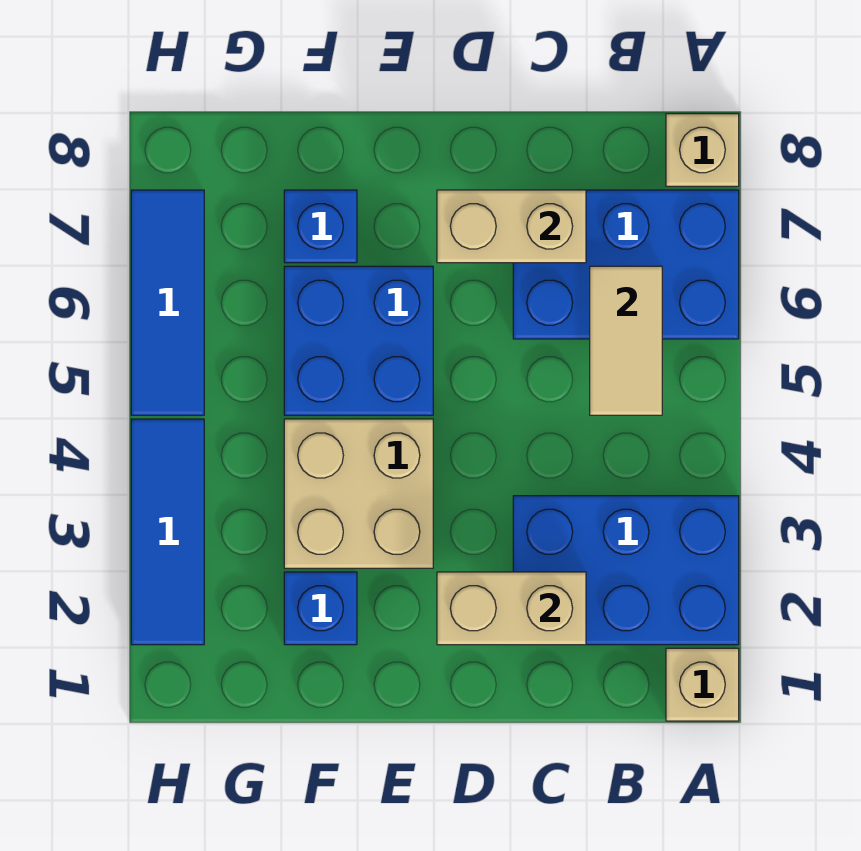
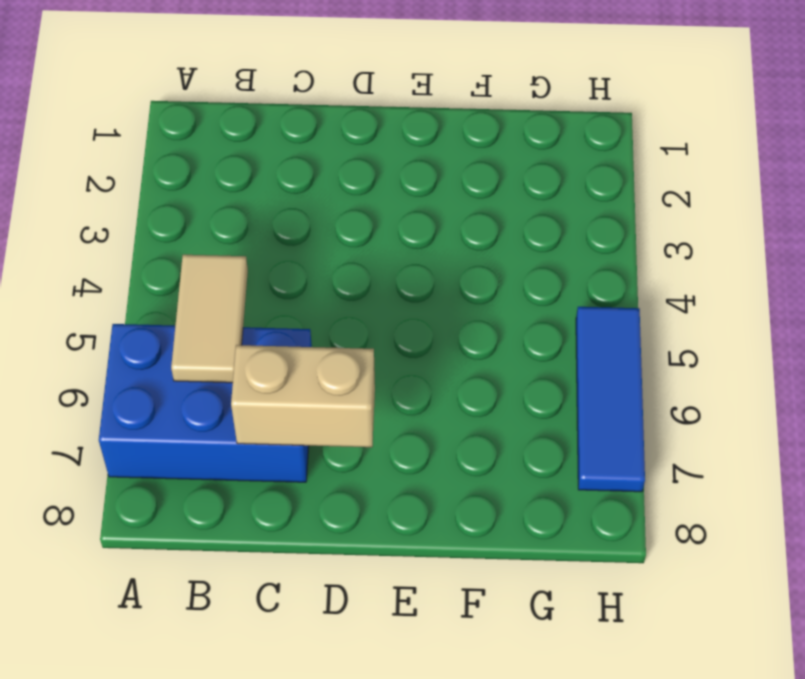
none -> tan 1x1 brick [666,648,739,721]
none -> blue 2x3 brick [513,496,739,645]
none -> tan 1x1 brick [666,114,739,186]

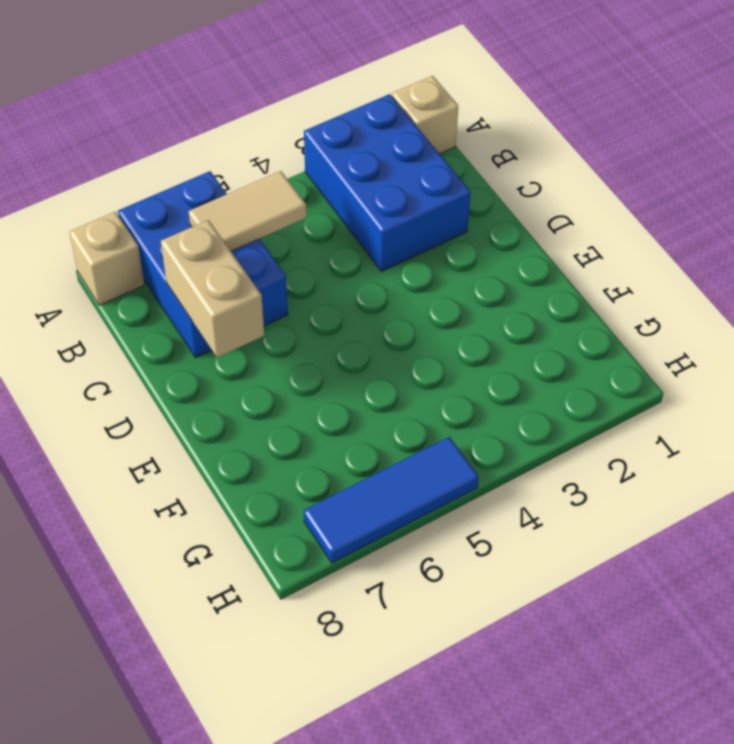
none -> tan 2x2 brick [284,419,433,568]
none -> blue 2x2 brick [284,266,433,415]
none -> blue 1x1 brick [284,572,357,645]

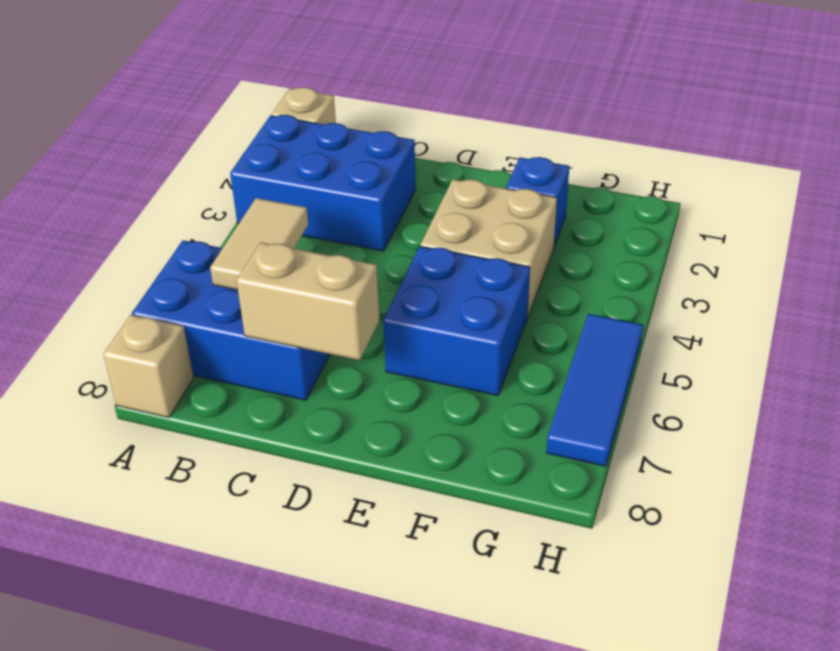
none -> blue 1x1 brick [284,190,357,263]
none -> blue 1x3 tile [131,419,204,645]
none -> tan 1x2 brick [437,572,586,645]

